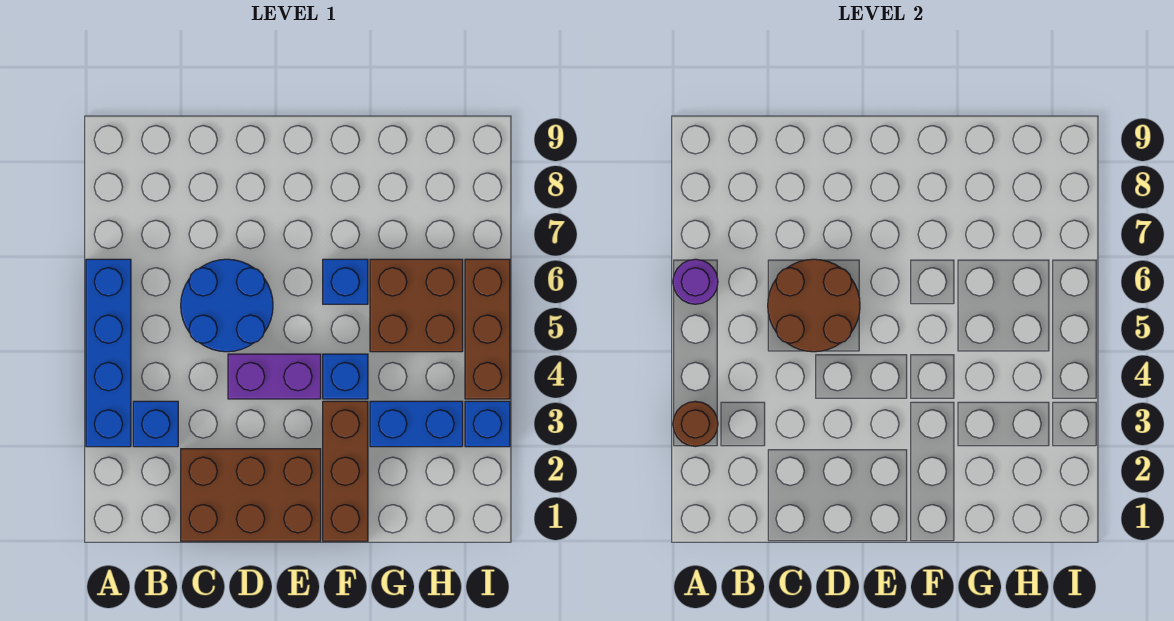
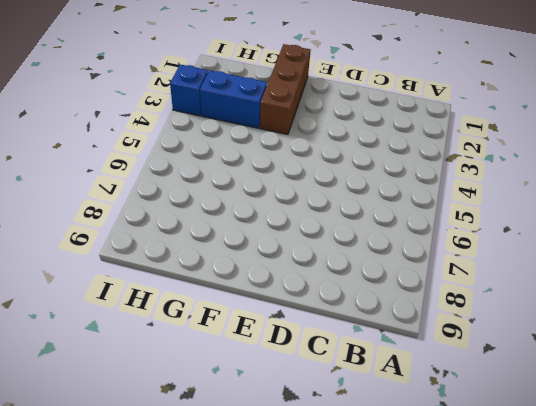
none -> blue 1x4 brick [86,259,131,447]
none -> blue 1x1 brick [133,401,178,447]
none -> brown 2x3 brick [181,449,321,541]

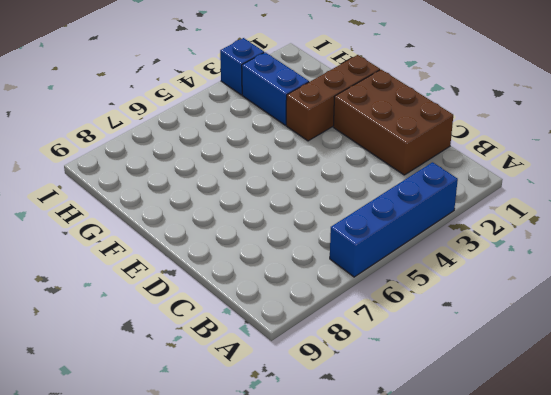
none -> blue 1x1 brick [133,401,178,447]
none -> blue 2x2 round brick [181,259,273,352]
none -> purple 1x2 brick [228,354,321,399]

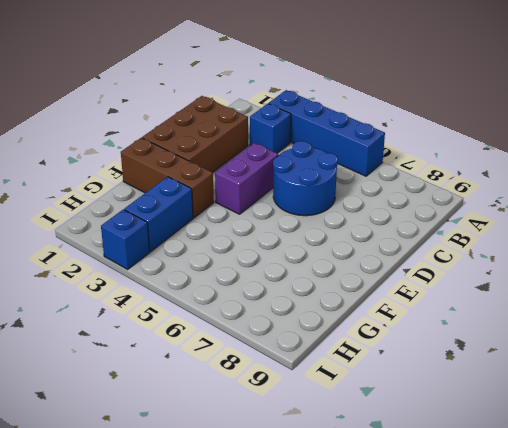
none -> blue 1x1 brick [323,354,368,399]
none -> blue 1x1 brick [323,259,368,304]
none -> brown 2x2 brick [370,259,463,352]

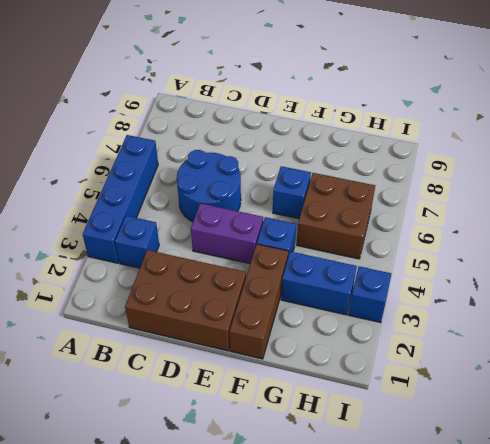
none -> brown 1x3 brick [465,259,510,399]
none -> brown 1x1 round brick [673,401,718,446]
none -> purple 1x1 round brick [673,259,718,304]

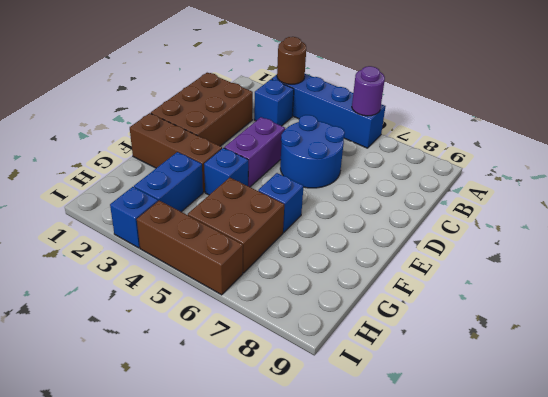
none -> brown 2x2 round brick [768,259,860,352]

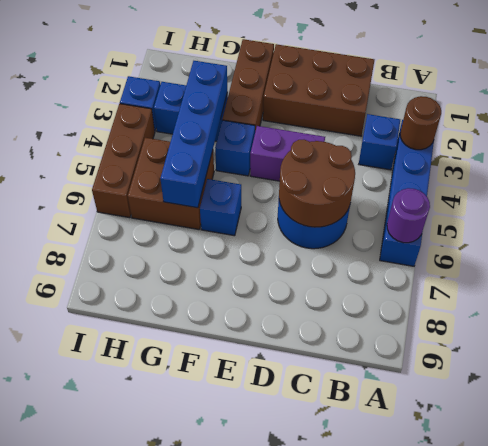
blue 1x4 brick [160,61,228,208] -> none

